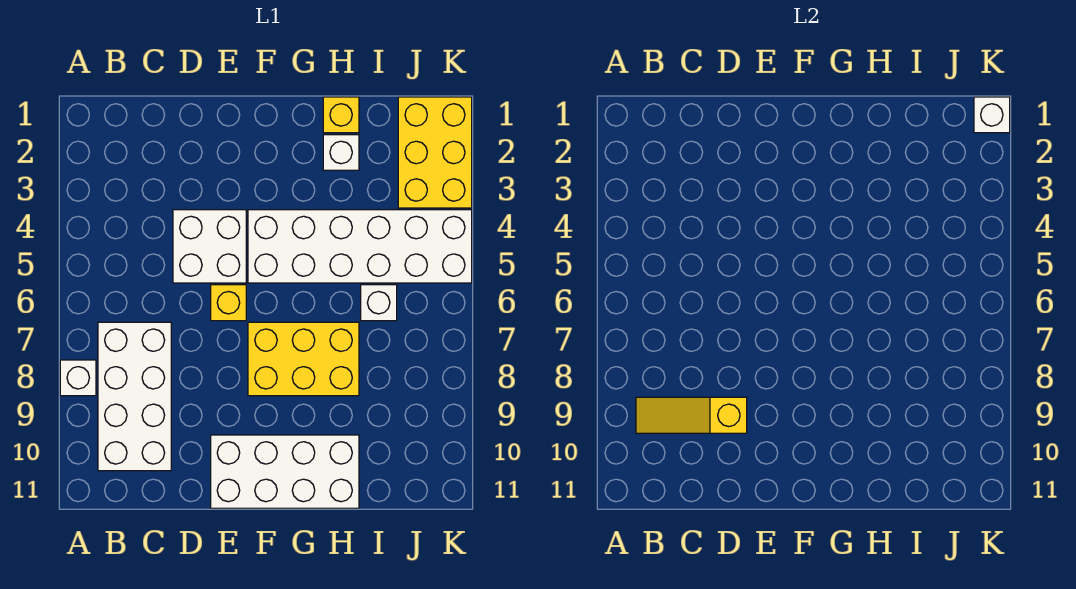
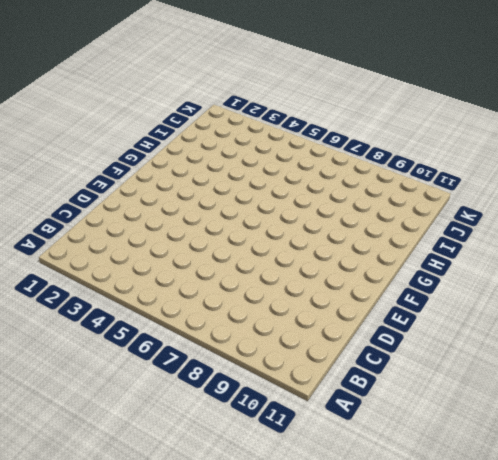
none -> white 1x1 brick [60,360,96,396]
none -> white 2x4 brick [98,322,171,471]
none -> white 2x2 brick [173,210,246,283]

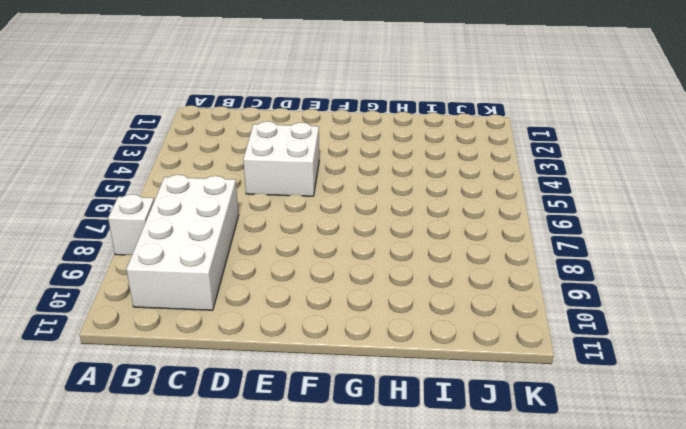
none -> yellow 1x1 brick [211,285,246,321]
none -> white 2x4 brick [211,435,359,508]
none -> white 2x6 brick [248,210,472,283]

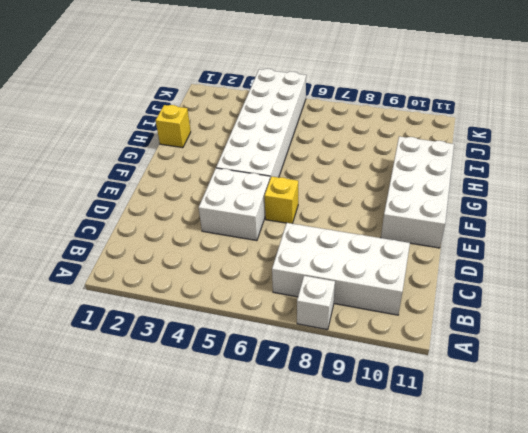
none -> yellow 2x3 brick [248,322,359,396]
none -> white 1x1 brick [323,135,359,170]
none -> white 1x1 brick [361,285,397,321]

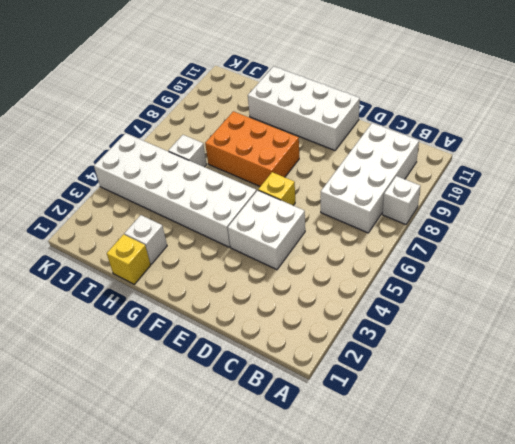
orange 2x3 brick [205,111,299,186] -> yellow 2x3 brick [248,322,359,396]
none -> yellow 2x3 brick [398,97,472,208]
none -> yellow 1x3 slope [636,397,747,433]
none -> white 1x1 brick [974,97,1010,133]

